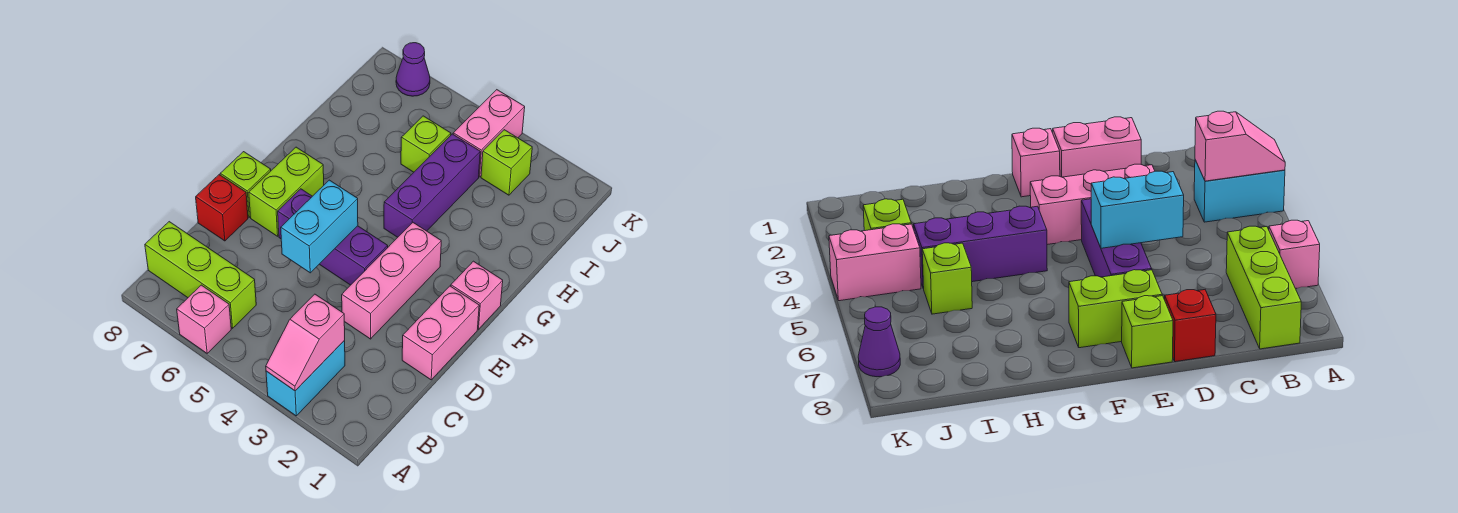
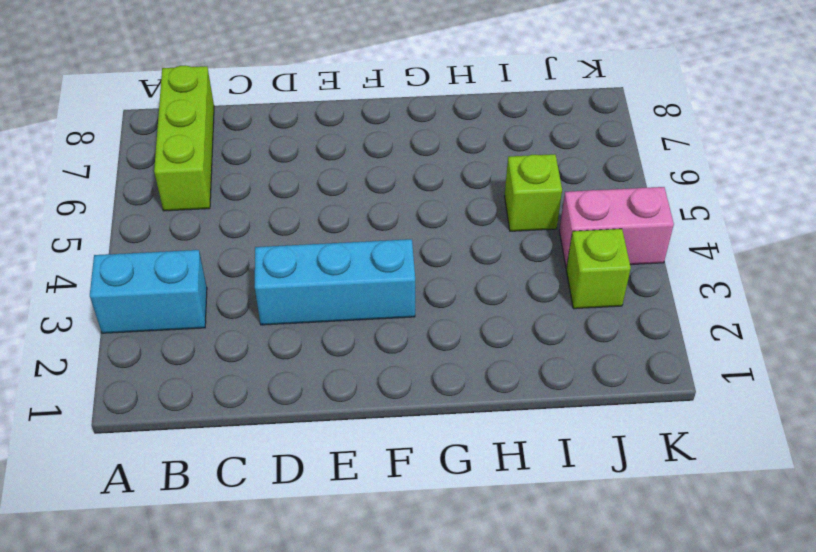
cyan 1x3 brick [255,239,415,325] -> pink 1x3 brick [342,223,441,339]
none -> pink 1x1 brick [177,285,231,353]
none -> pink 1x2 brick [402,286,479,380]
none -> red 1x1 brick [196,175,248,241]

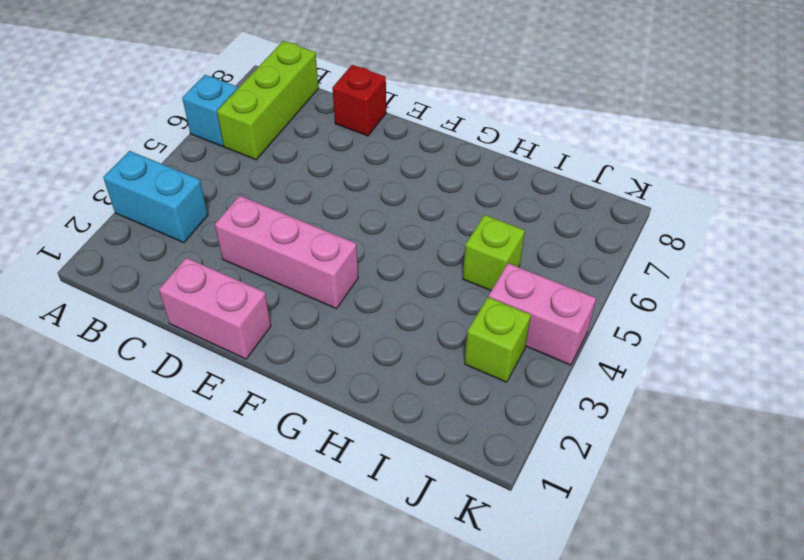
cyan 1x1 brick [182,75,238,146] -> pink 1x1 brick [177,285,231,353]
none -> purple 1x3 brick [278,189,388,285]
none -> lime 1x2 brick [249,147,324,236]
none -> lime 1x1 brick [220,152,271,217]

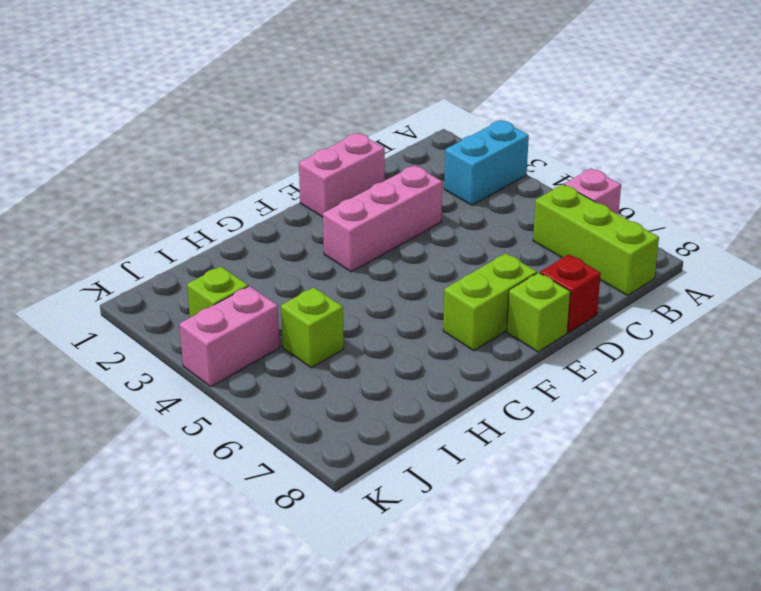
none -> purple 1x3 brick [278,189,388,285]
none -> pink 1x1 brick [451,261,503,329]
none -> purple 1x3 brick [384,134,480,237]

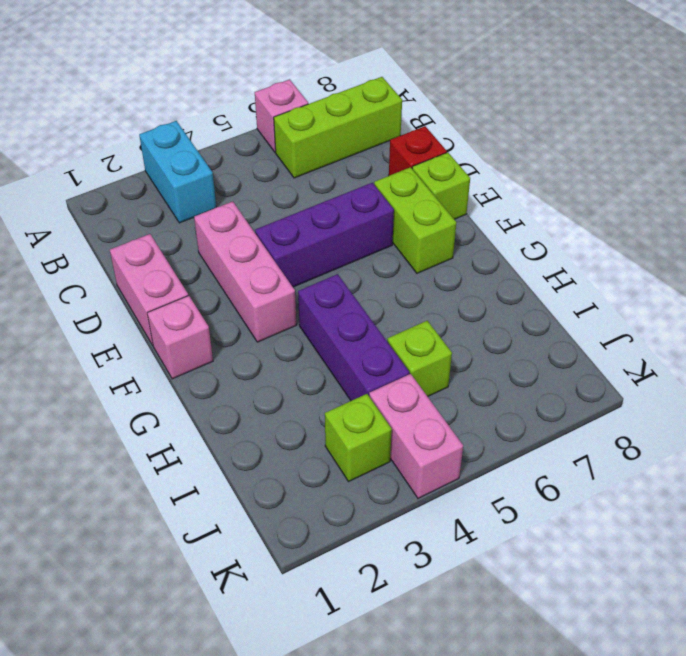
none -> purple 1x1 cone [396,43,430,96]
none -> pink 1x2 slope [266,294,345,391]
none -> cyan 1x2 brick [281,180,358,273]

